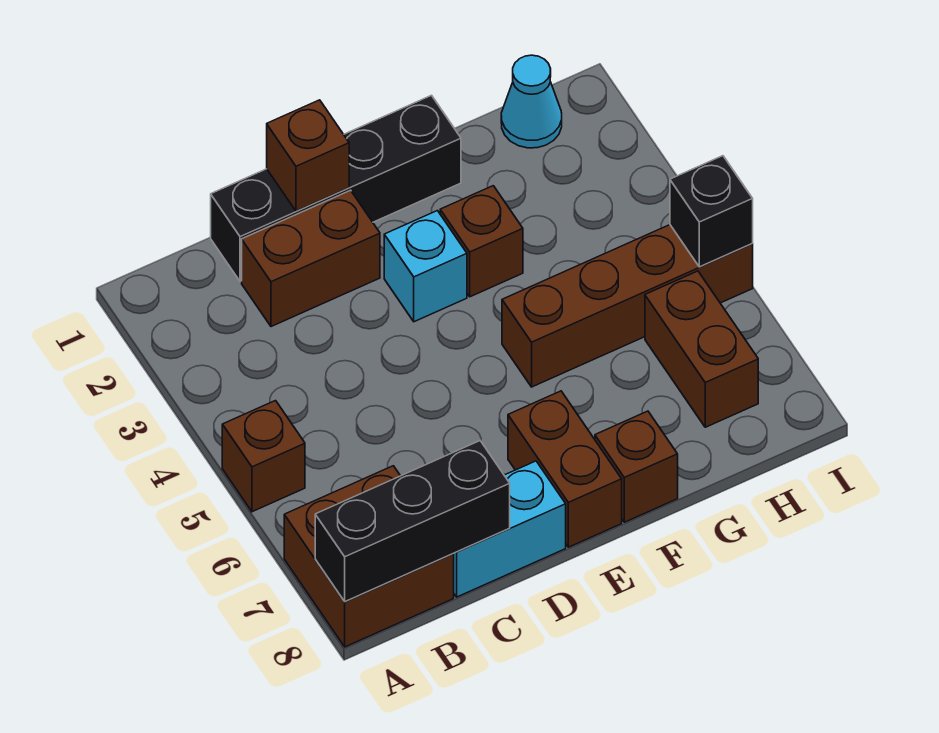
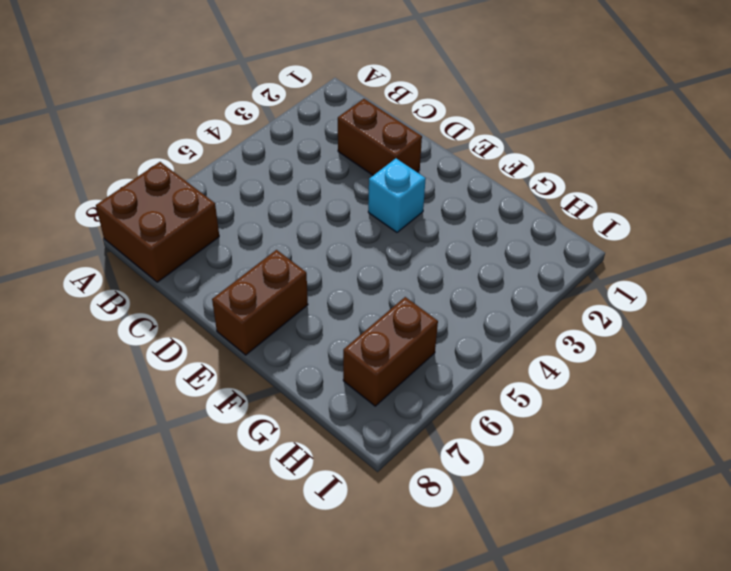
none -> brown 1x1 brick [222,401,305,512]
none -> black 1x4 brick [211,95,461,281]
none -> cyan 1x2 brick [454,461,566,597]

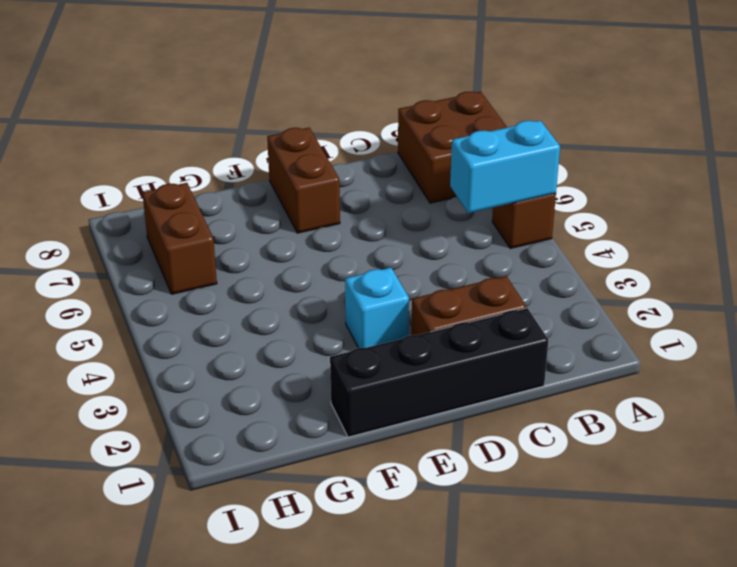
cyan 1x2 brick [450,120,560,213] -> cyan 1x2 brick moved to [454,461,566,597]
none -> brown 1x1 brick [440,186,523,297]
none -> brown 1x4 brick [502,225,753,387]
none -> brown 1x1 brick [595,411,678,522]

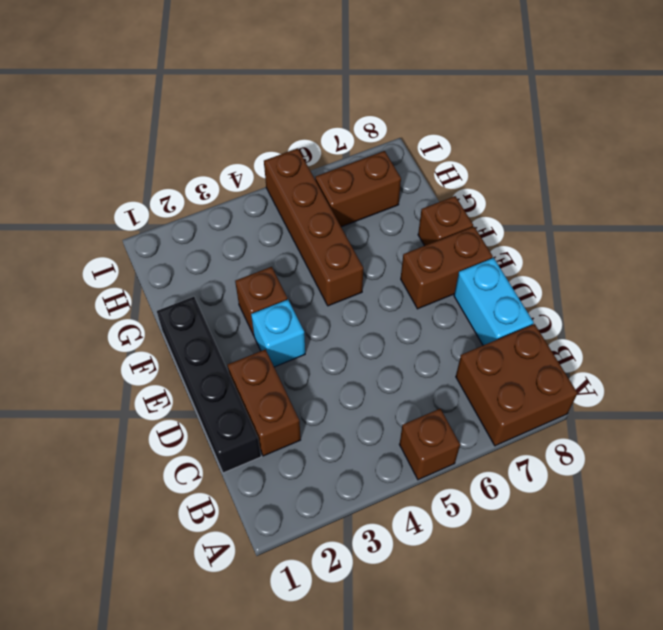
none -> cyan 1x1 cone [501,55,562,148]
none -> black 1x3 brick [315,441,510,601]
none -> brown 1x1 brick [267,100,349,211]

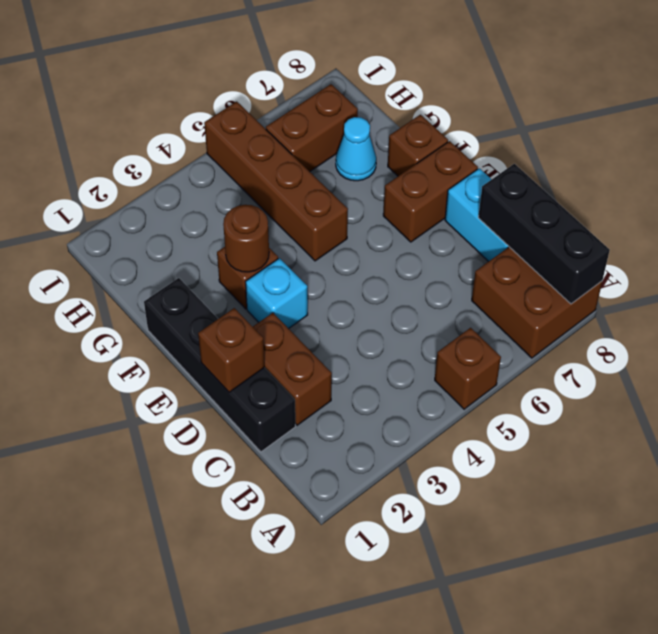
brown 1x1 round brick [223,205,269,272] -> none
cyan 1x1 cone [336,117,376,181] -> cyan 1x1 cone moved to [501,55,562,148]
none -> black 1x1 brick [670,156,753,267]

